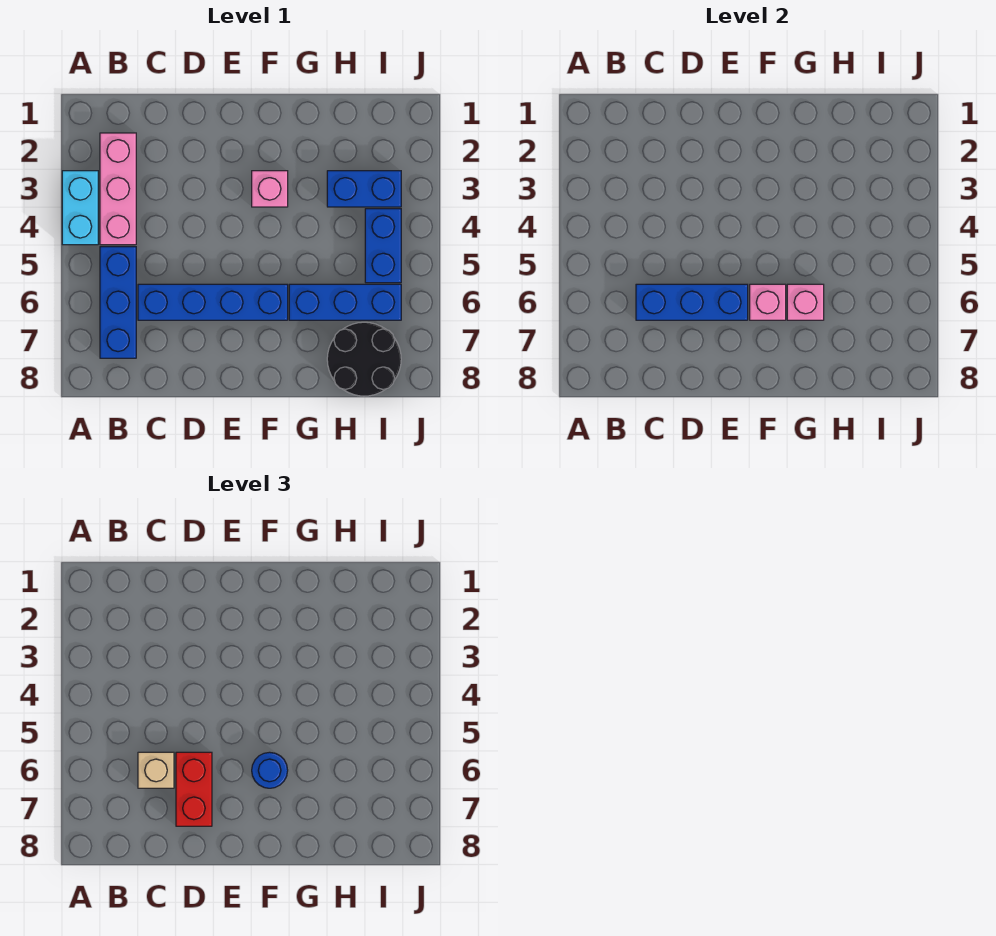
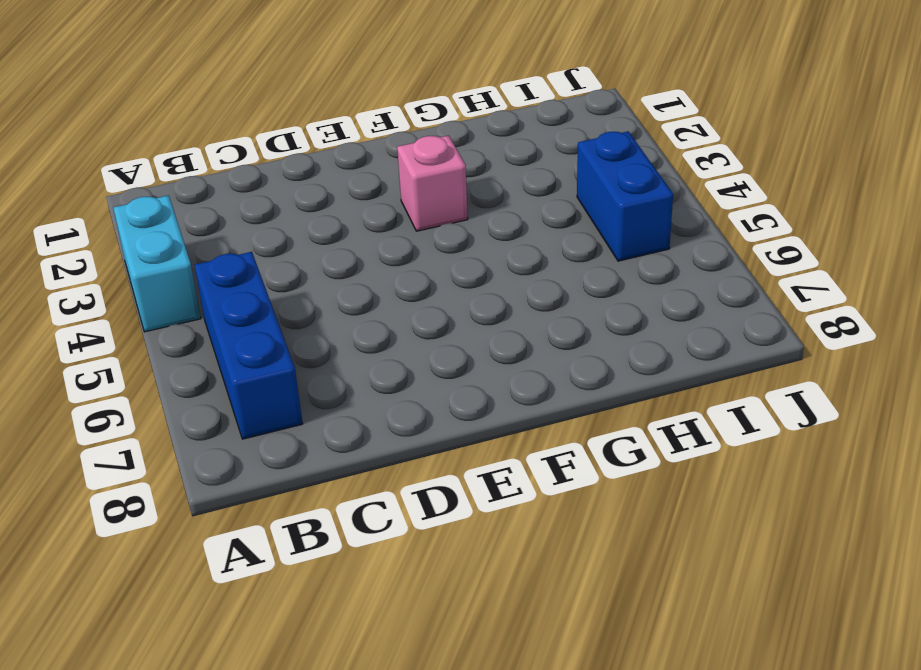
none -> pink 1x3 brick [100,133,136,245]
none -> blue 1x4 brick [138,284,288,320]
none -> blue 1x3 brick [289,284,401,320]

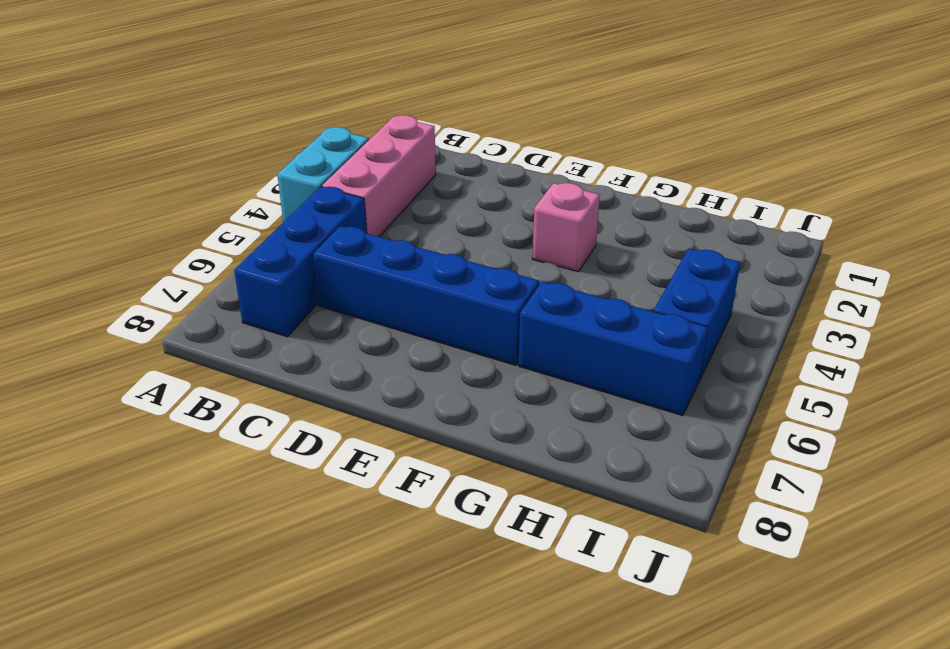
none -> blue 1x2 brick [327,171,401,207]
none -> black 2x2 round brick [327,322,401,396]
none -> blue 1x3 brick [636,284,748,320]

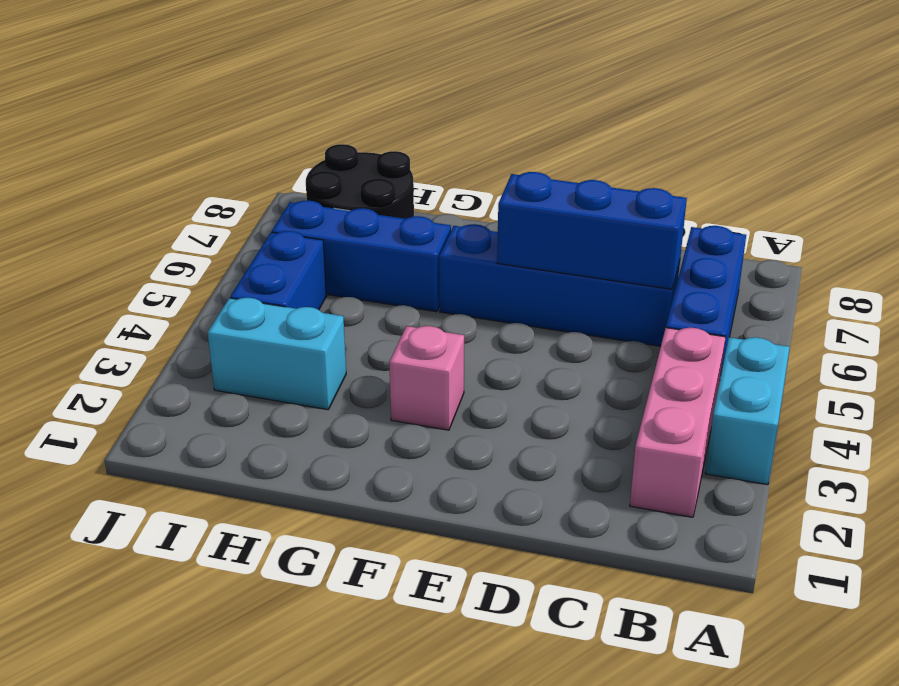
cyan 1x2 brick [208,298,346,410] -> blue 1x2 brick [327,171,401,207]
none -> pink 1x1 brick [750,284,786,320]
none -> pink 1x1 brick [787,284,824,320]
none -> tan 1x1 brick [138,752,174,788]

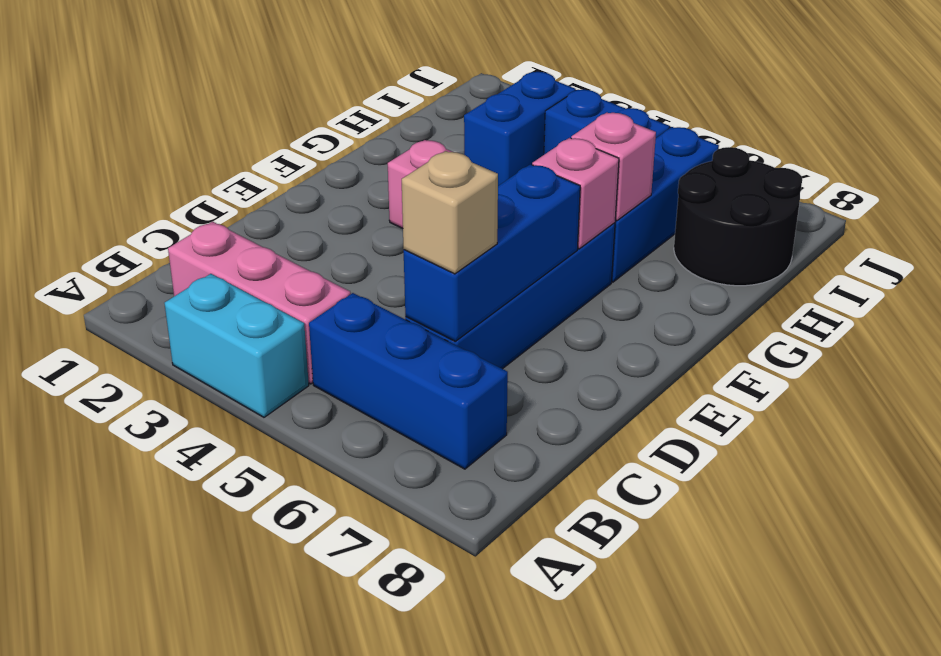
none -> red 1x2 brick [176,752,212,826]
none -> blue 1x1 round brick [252,752,288,788]

